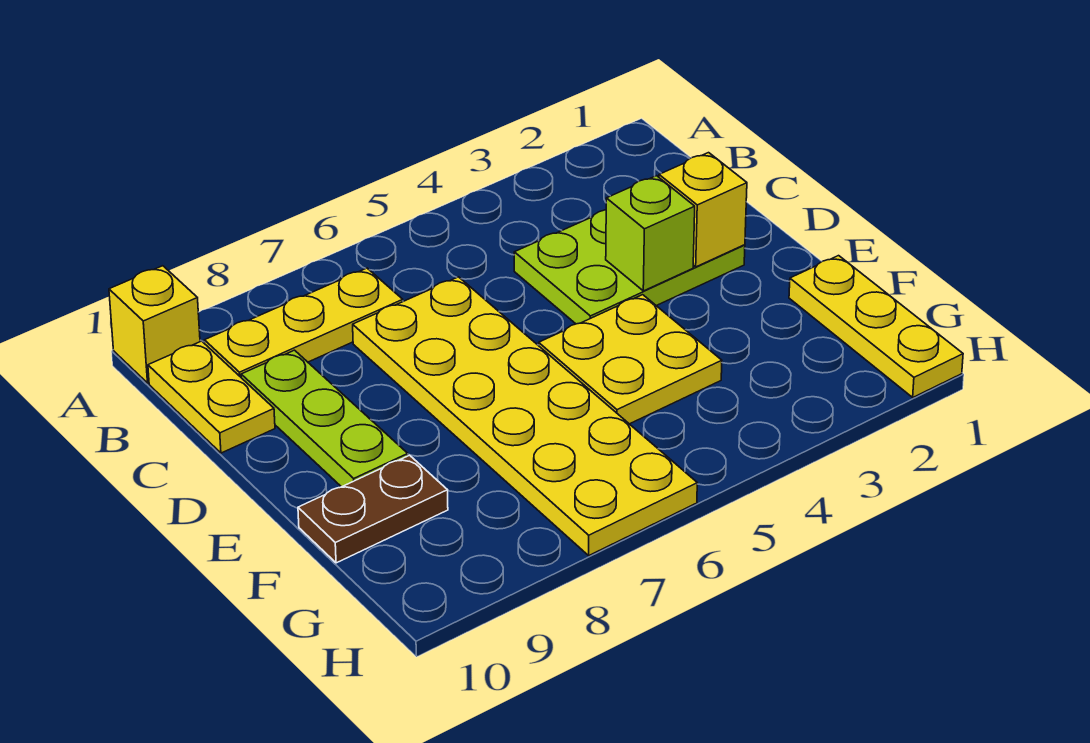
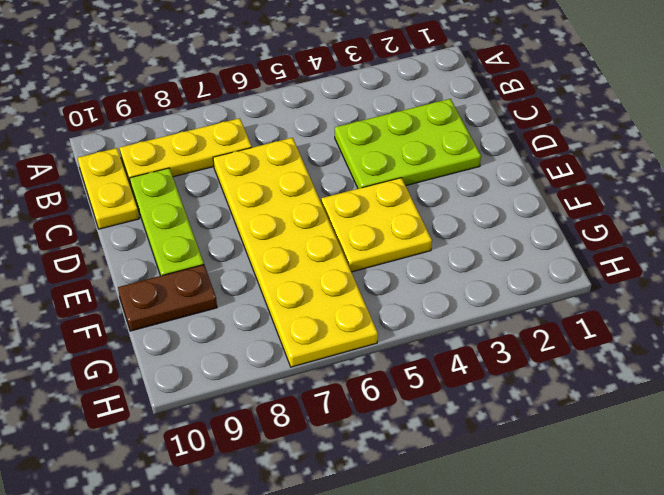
none -> yellow 1x1 brick [109,266,200,383]
none -> yellow 1x3 plate [789,256,963,397]

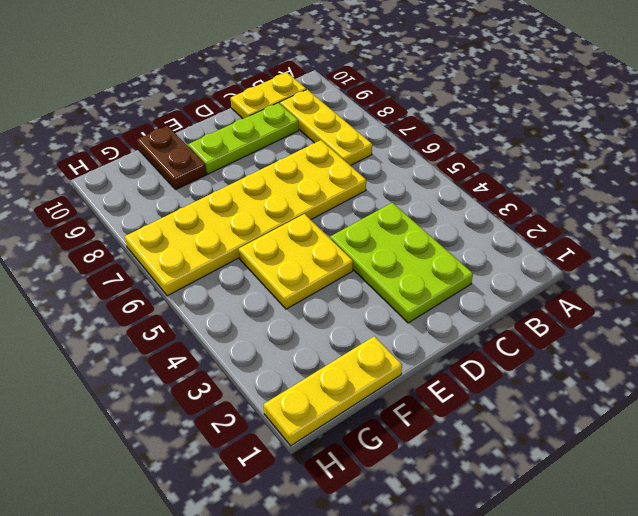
none -> yellow 1x1 brick [109,266,200,383]
none -> yellow 1x1 brick [659,153,747,267]

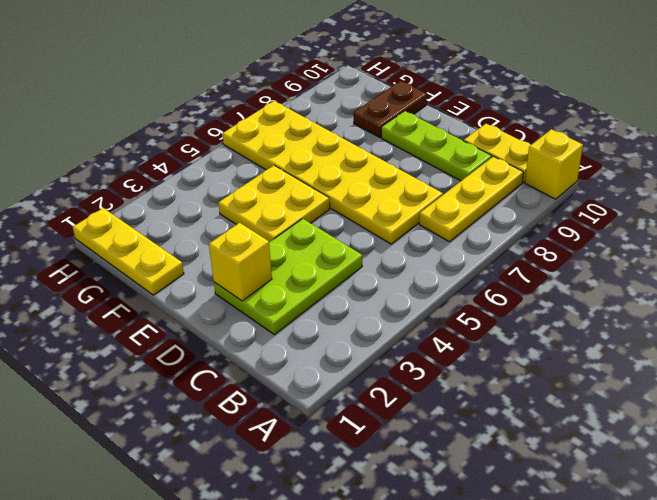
none -> lime 1x1 brick [606,176,695,291]

